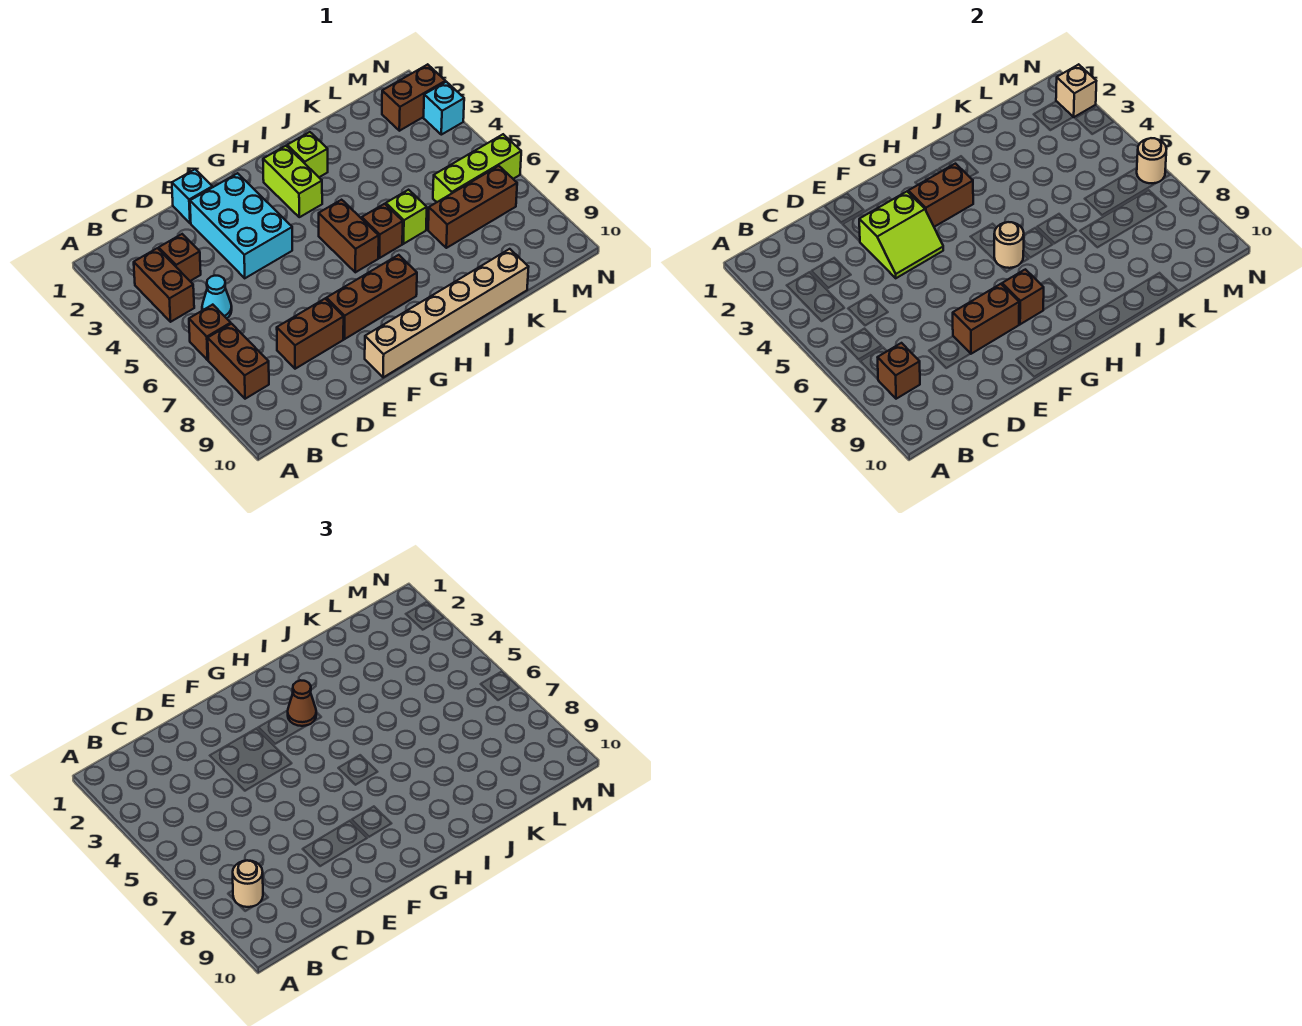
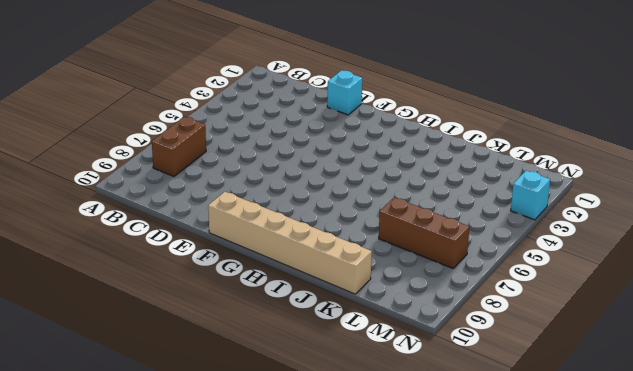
none -> brown 1x2 brick [134,248,194,322]
none -> brown 1x1 brick [189,305,231,360]
none -> brown 1x1 brick [159,234,201,281]

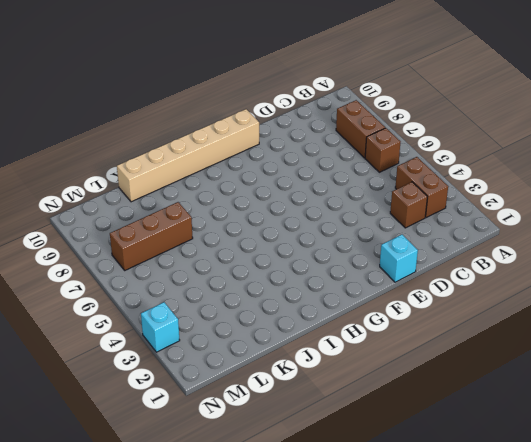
none -> cyan 1x1 cone [202,276,232,318]
none -> brown 1x2 brick [277,299,344,369]
none -> cyan 2x3 brick [190,173,292,278]

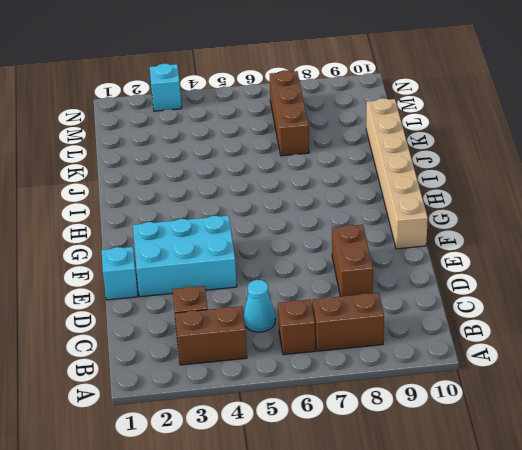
none -> brown 1x3 brick [326,255,417,339]
none -> lime 1x2 brick [263,146,322,217]
none -> brown 1x2 brick [319,200,379,272]

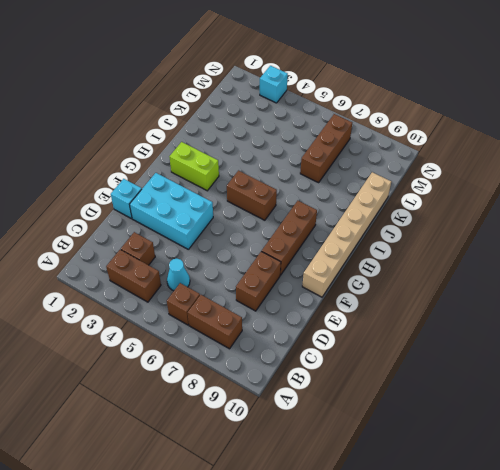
none -> lime 1x1 brick [287,132,328,177]
none -> brown 1x1 brick [362,204,403,258]
none -> lime 1x1 brick [386,190,427,244]

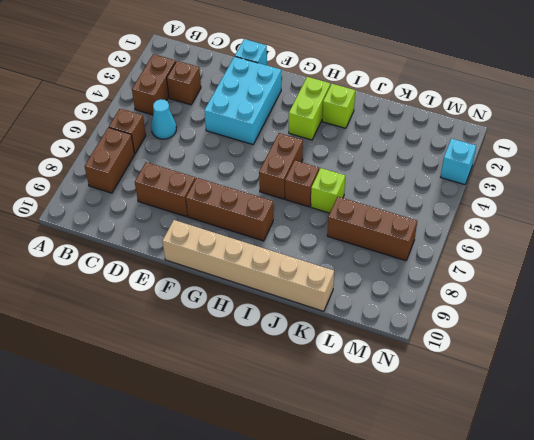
none -> lime 1x3 brick [433,134,521,202]
none -> brown 1x2 brick [382,64,445,131]
none -> brown 1x1 brick [878,343,920,399]

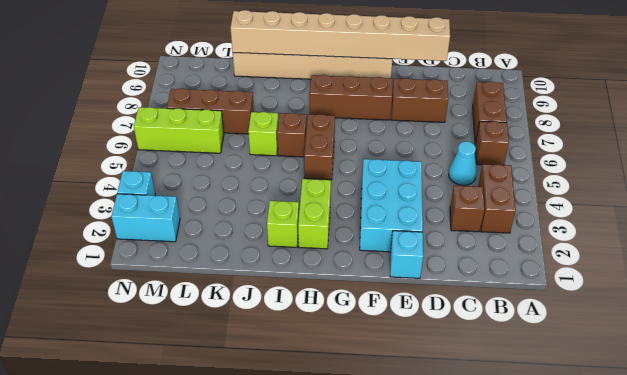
tan 1x8 brick [231,10,450,61] -> none
cyan 1x2 brick [111,194,180,242] -> brown 1x2 brick [382,64,445,131]
none -> brown 1x1 brick [878,343,920,399]
none -> lime 2x2 slope [859,192,943,278]
none -> brown 1x2 brick [953,284,1019,354]

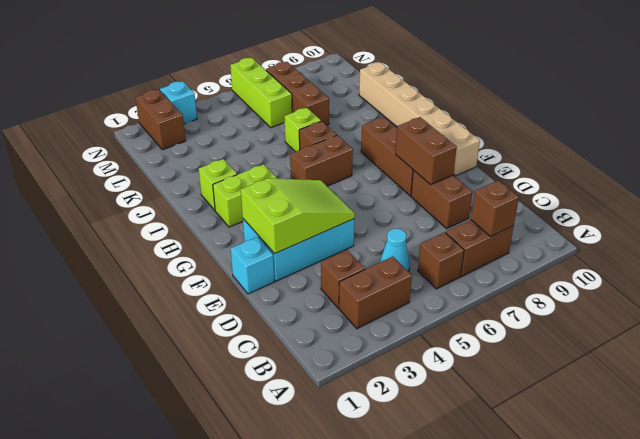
lime 2x3 slope [241,178,355,254] -> lime 2x2 slope [859,192,943,278]
none -> brown 1x2 brick [908,164,973,227]
none -> brown 1x1 brick [1002,269,1044,324]
none -> tan 1x1 round brick [994,222,1024,268]

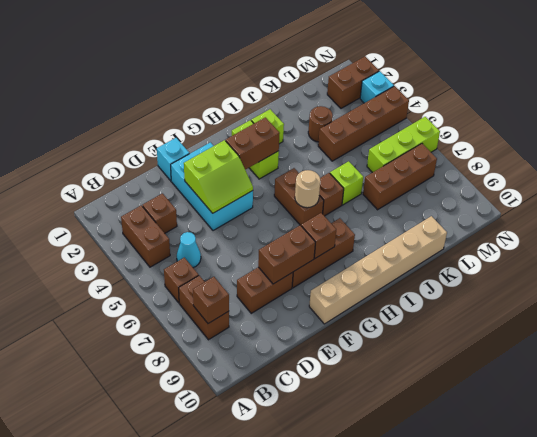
brown 1x1 round brick [308,106,333,142] -> none
brown 1x4 brick [318,86,409,161] -> none
none -> tan 1x1 brick [1056,64,1096,117]
none -> tan 1x1 round brick [1137,138,1166,183]
none -> tan 1x1 round brick [233,861,263,907]

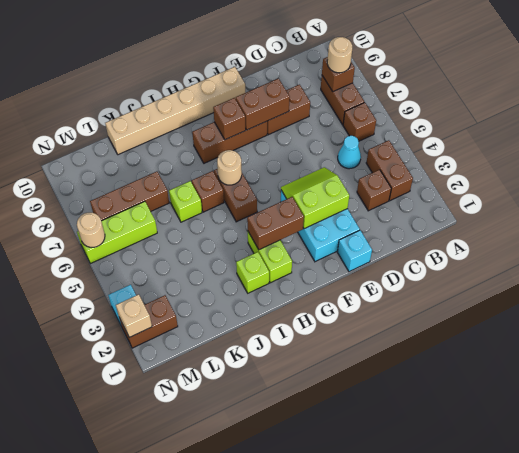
none -> brown 1x1 cone [288,680,316,726]

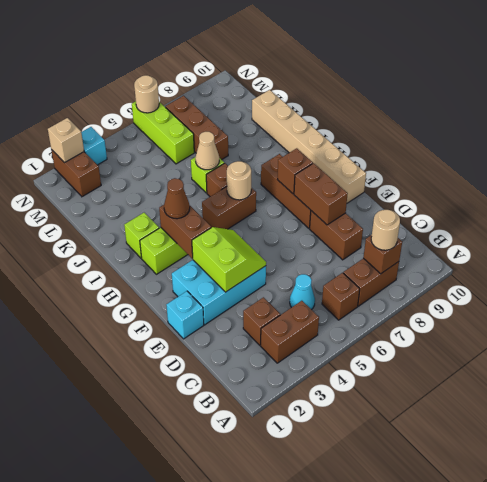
tan 1x1 cone [195,132,219,170] -> none

